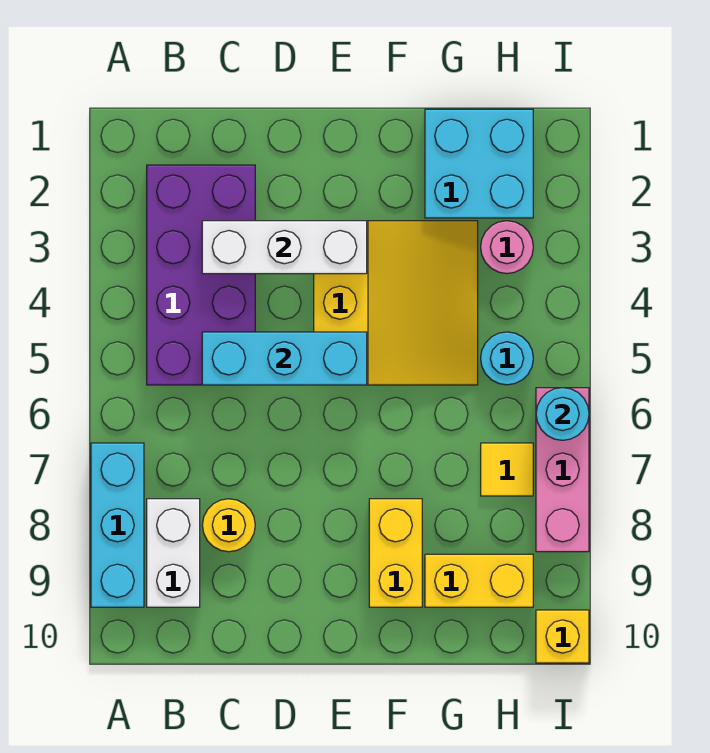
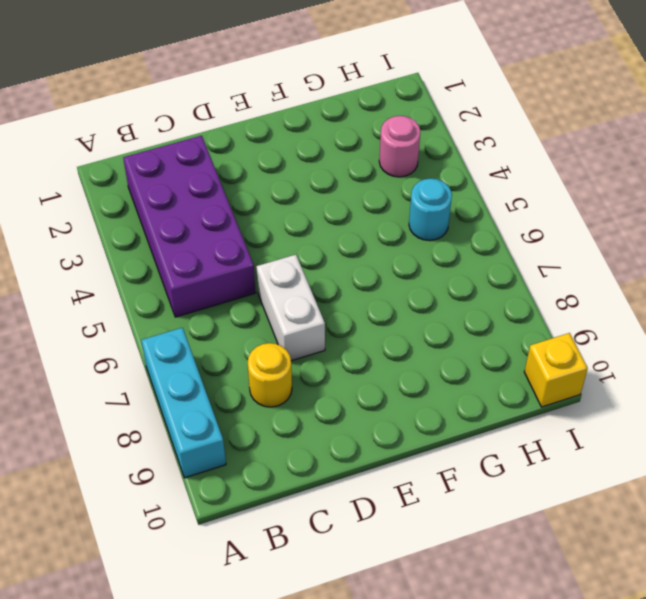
white 1x2 brick [256,255,325,361] -> white 1x2 brick moved to [147,499,200,607]
none -> yellow 3x3 slope [314,221,478,385]
none -> yellow 1x2 brick [369,499,422,607]
none -> cyan 2x2 brick [425,109,533,218]

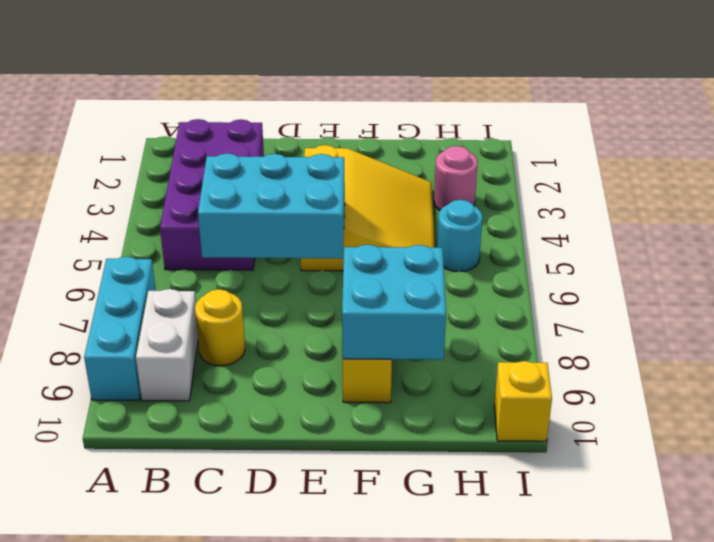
cyan 2x3 brick [198,153,345,259] -> cyan 1x3 brick [202,332,367,385]
cyan 2x2 brick [342,245,446,360] -> cyan 2x2 brick moved to [425,109,533,218]
none -> yellow 1x2 brick [425,554,533,607]
none -> yellow 1x1 tile [481,443,533,496]
none -> pink 1x3 brick [536,388,589,552]

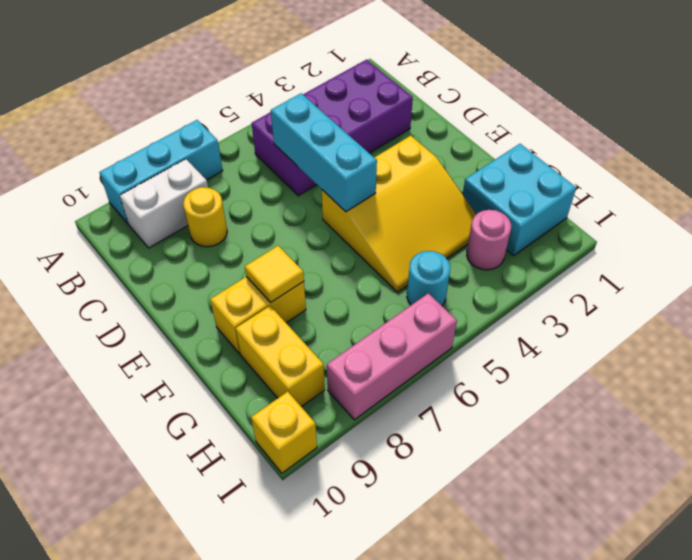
yellow 1x1 tile [245,246,304,302] -> yellow 1x1 tile moved to [481,443,533,496]
none -> white 1x3 brick [202,221,367,274]
none -> cyan 1x1 round brick [536,388,589,440]

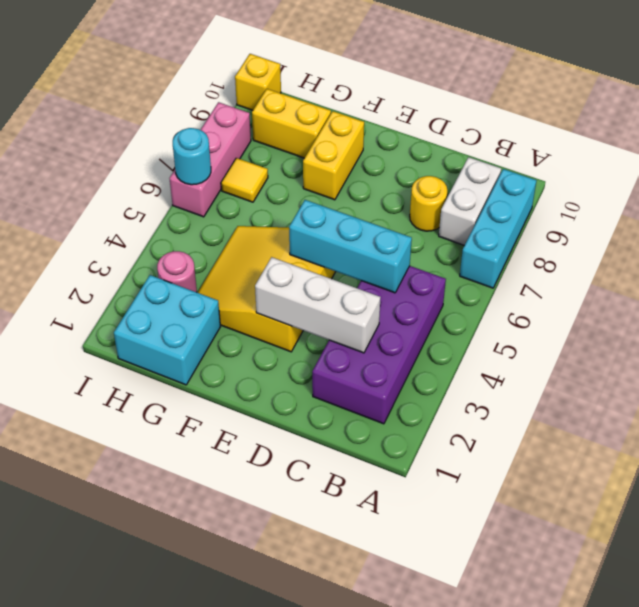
none -> cyan 1x1 round brick [481,332,533,385]

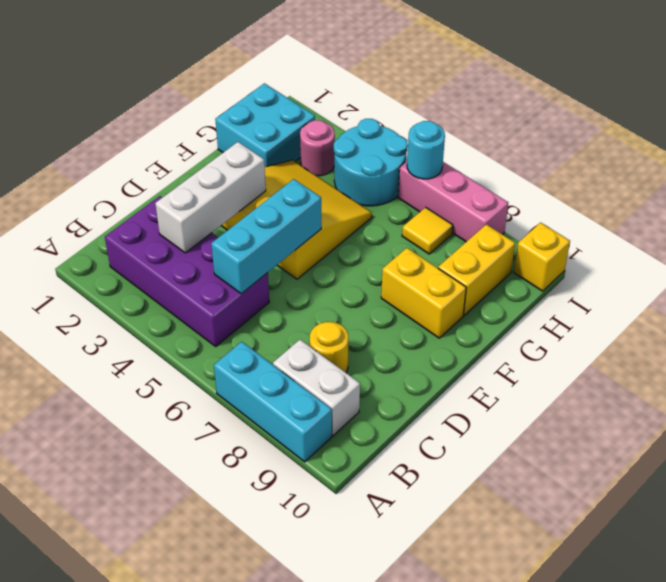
cyan 2x2 round brick [334,119,408,206] -> cyan 1x1 round brick [481,332,533,385]

